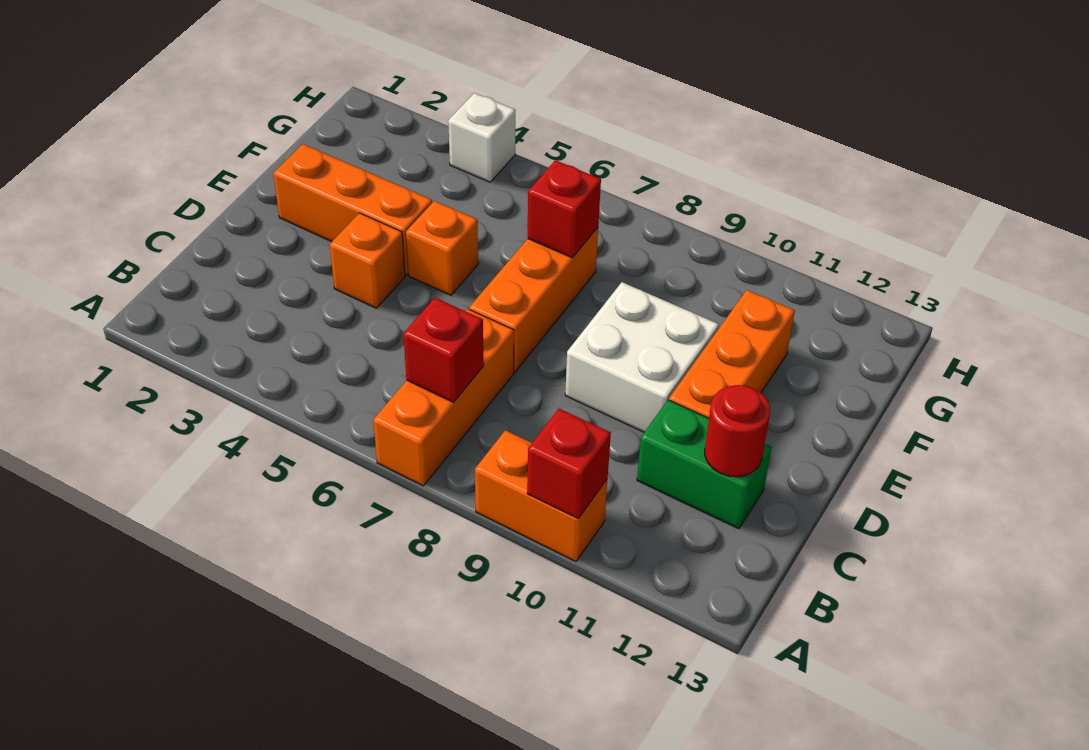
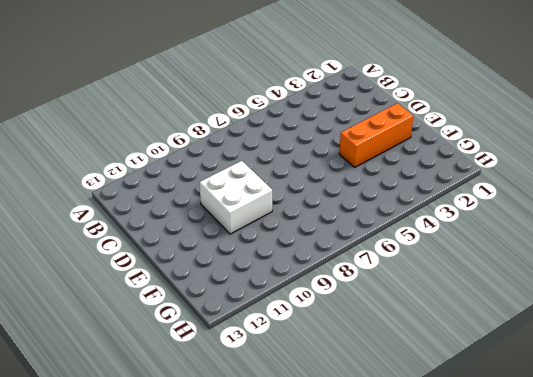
none -> orange 1x3 brick [373,309,514,486]
none -> orange 1x2 brick [475,430,607,562]
none -> green 1x2 brick [637,400,772,529]

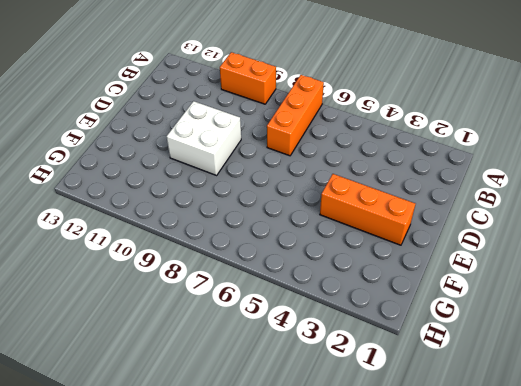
none -> green 1x2 brick [637,400,772,529]
none -> orange 1x1 brick [330,213,405,308]
none -> orange 1x3 brick [469,228,598,372]

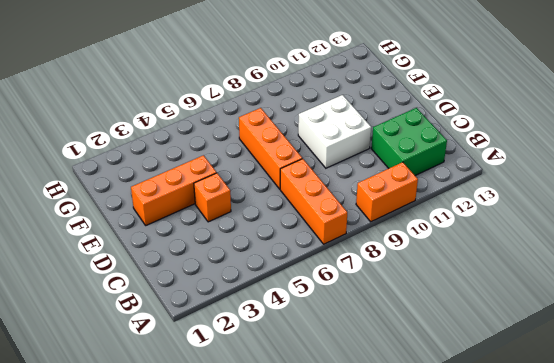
green 2x2 brick [371,108,447,175] -> green 1x2 brick [637,400,772,529]
none -> orange 1x3 brick [669,290,795,418]
none -> orange 1x1 brick [406,201,478,295]
none -> white 1x1 brick [448,93,515,182]

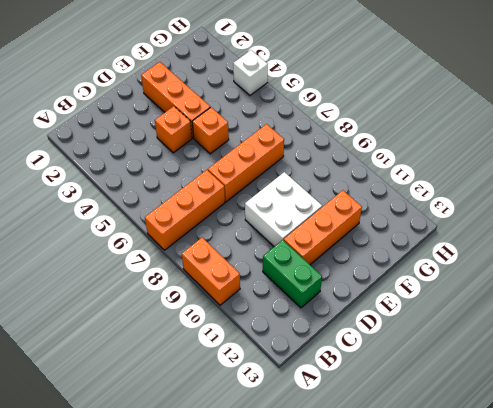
none -> red 1x1 brick [527,409,611,519]
none -> red 1x1 brick [403,298,484,402]
none -> red 1x1 round brick [705,385,770,477]

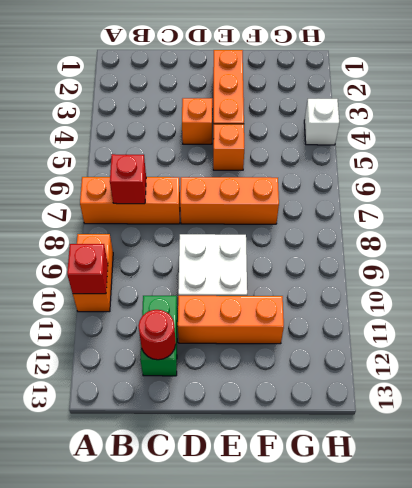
none -> red 1x1 brick [528,160,601,258]

